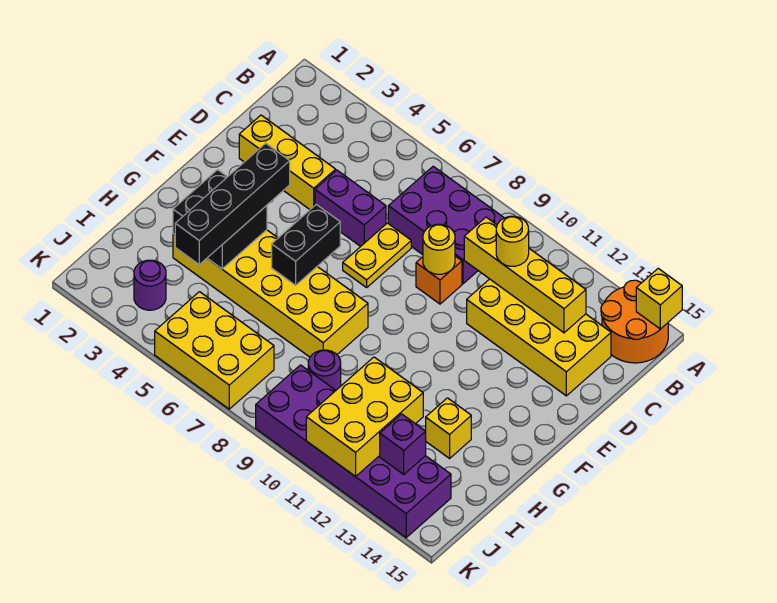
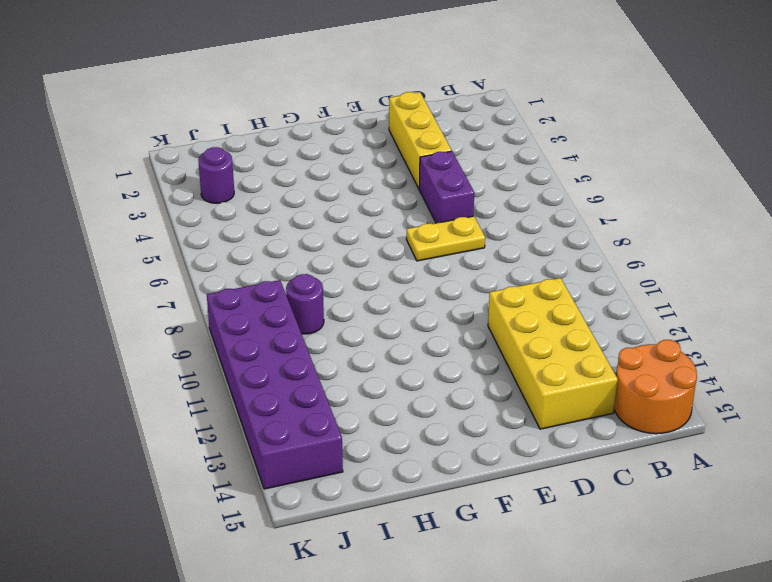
none -> purple 2x3 brick [388,166,504,284]
none -> orange 1x1 brick [416,256,462,304]
none -> yellow 2x6 brick [173,230,368,357]

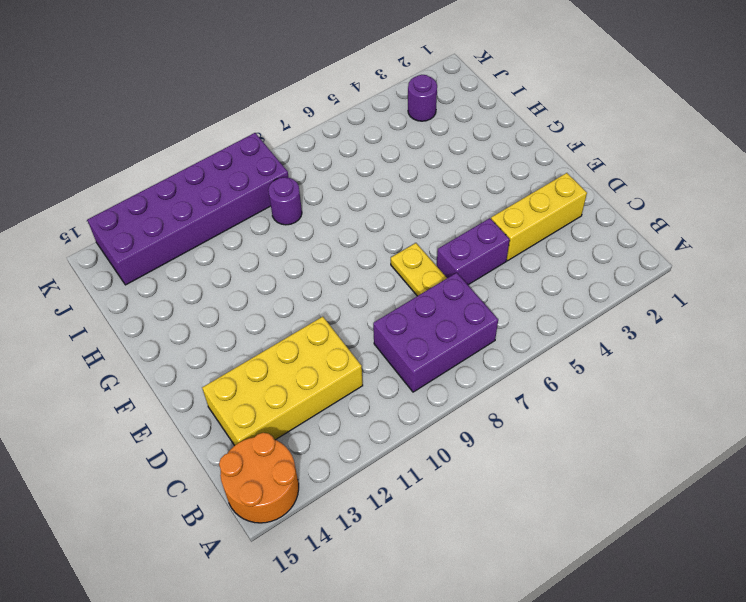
none -> orange 1x1 brick [416,256,462,304]
none -> yellow 2x6 brick [173,230,368,357]
none -> yellow 1x1 brick [426,398,471,458]

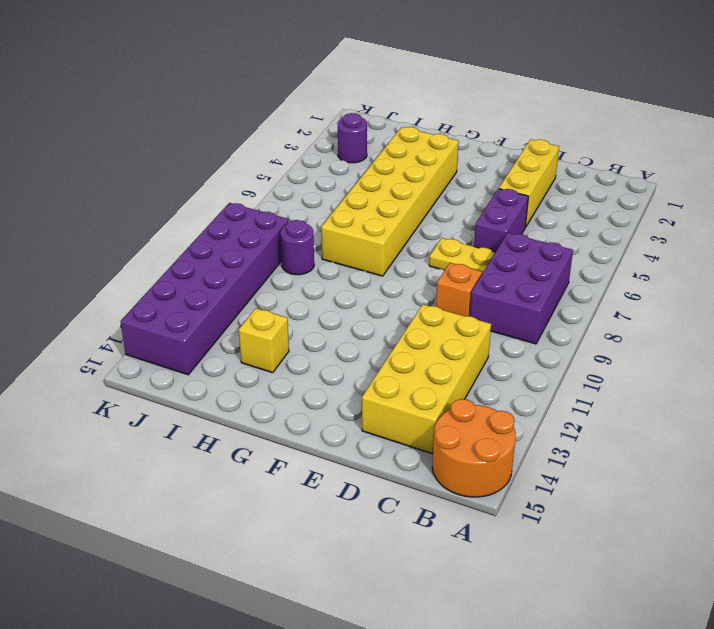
none -> yellow 2x3 brick [155,292,274,409]
none -> yellow 1x1 brick [636,268,682,329]
none -> yellow 1x4 brick [464,217,586,333]

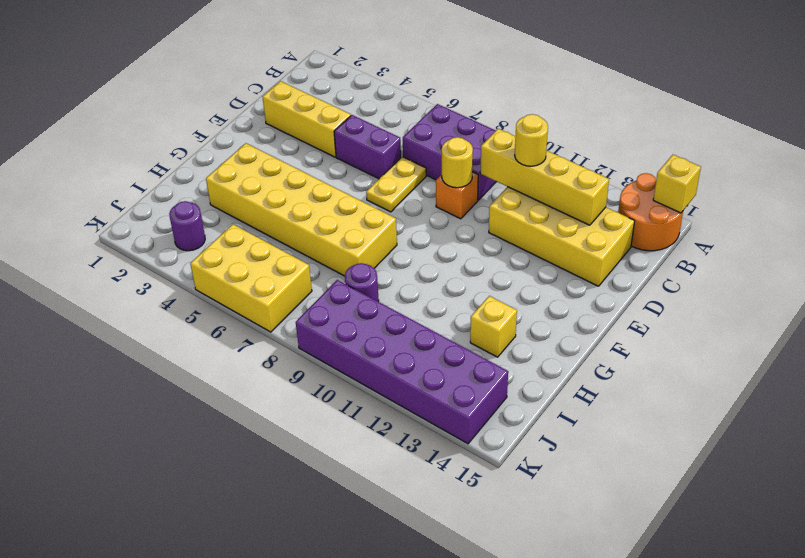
none -> black 1x2 brick [272,205,340,285]
none -> black 2x2 brick [173,170,267,269]
none -> yellow 2x3 brick [306,357,423,477]

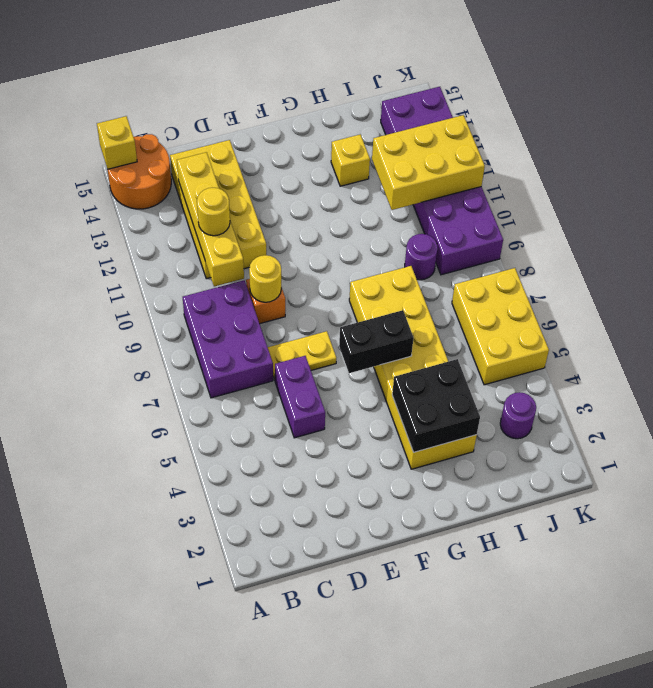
none -> yellow 1x3 brick [239,115,336,209]
none -> purple 1x1 brick [380,414,426,474]
none -> black 1x4 brick [175,143,290,264]

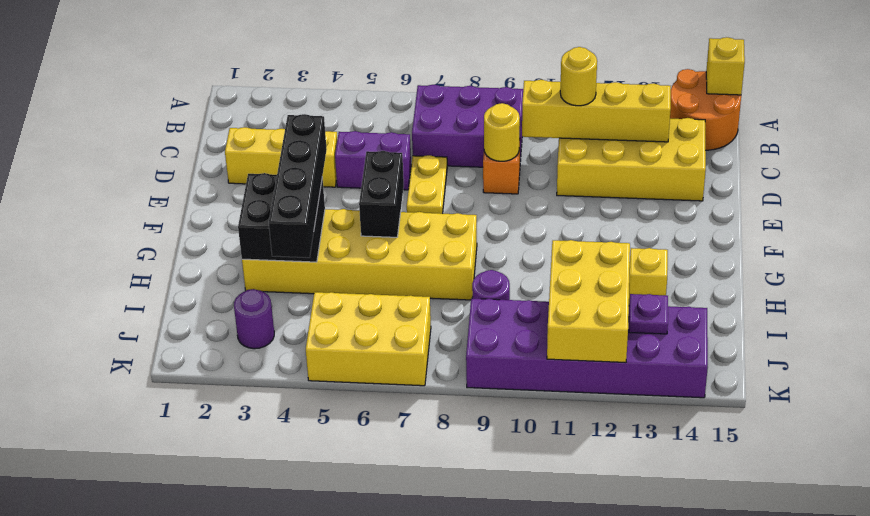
purple 1x1 plate [629,294,668,334] -> purple 1x1 brick [380,414,426,474]

